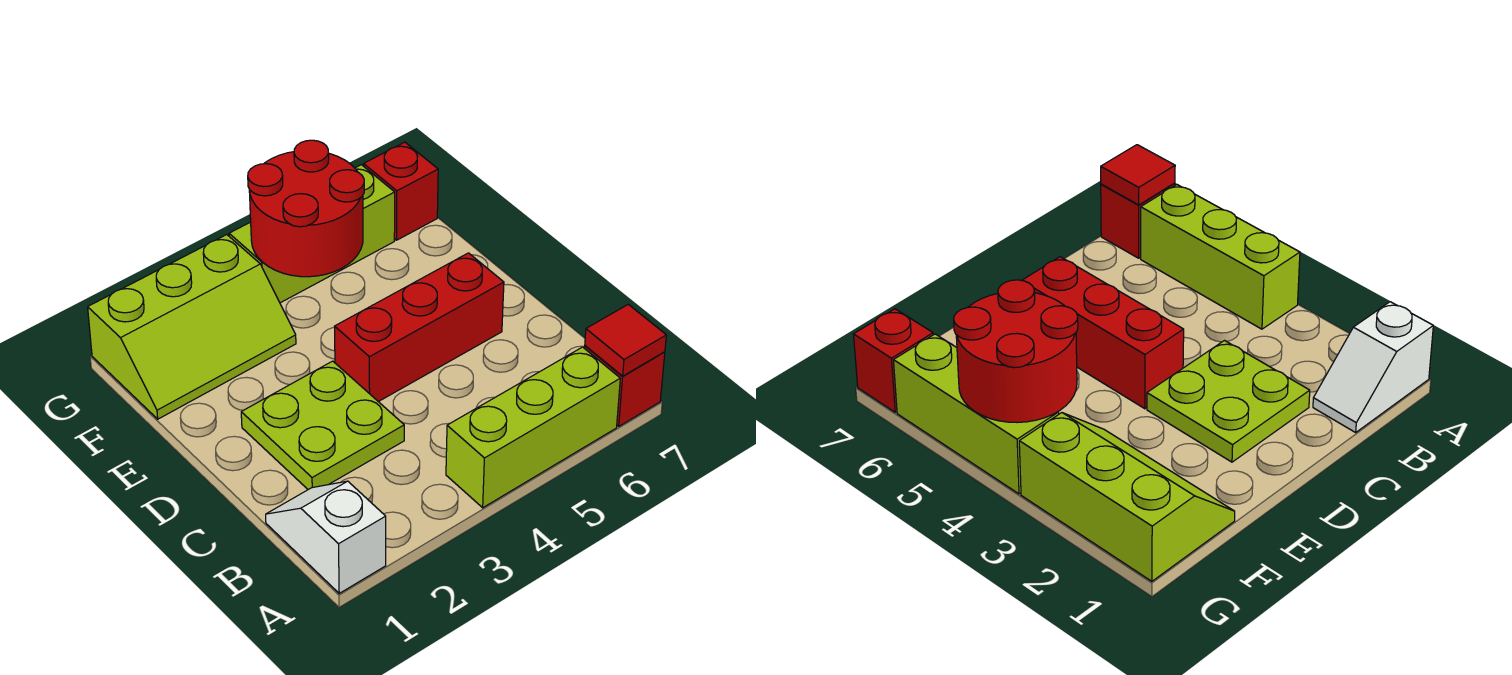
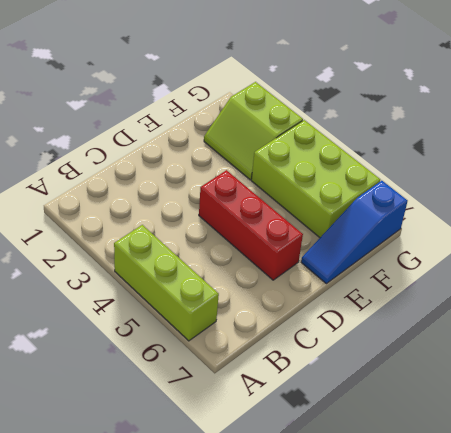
blue 1x3 slope [301,181,408,284] -> red 1x1 brick [364,142,438,240]
lime 2x2 slope [204,82,303,180] -> lime 2x3 slope [88,235,296,419]
lime 2x3 brick [251,120,380,238] -> lime 1x3 brick [229,165,395,303]
none -> white 1x2 slope [266,481,386,593]
none -> red 1x1 brick [585,346,665,426]

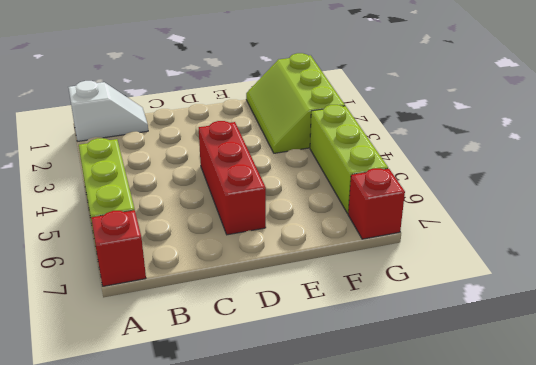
none -> lime 2x2 plate [241,361,404,490]
none -> red 1x1 tile [585,304,666,376]

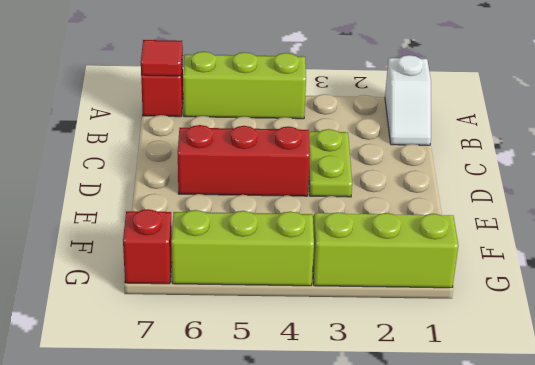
lime 1x2 plate [309,129,352,197] -> lime 2x2 plate [241,361,404,490]
none -> red 2x2 round brick [248,140,364,277]

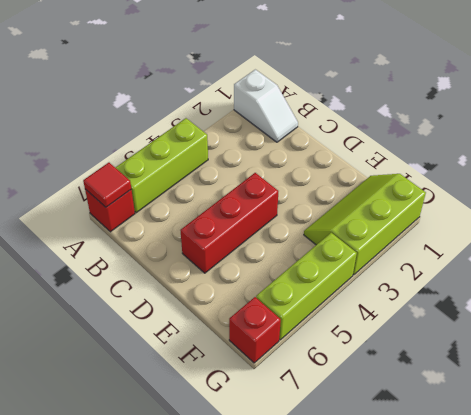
none -> lime 2x2 plate [241,361,404,490]
none -> red 2x2 round brick [248,140,364,277]

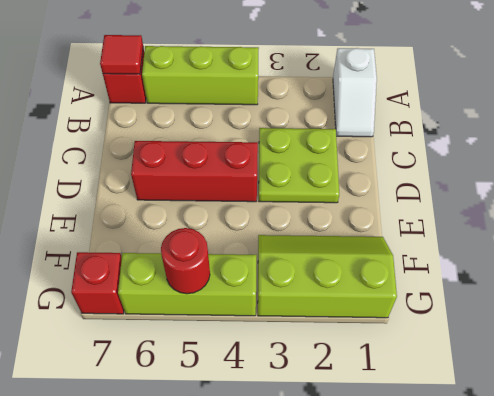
red 1x1 round brick [161,228,210,294] -> red 2x2 round brick [248,140,364,277]

